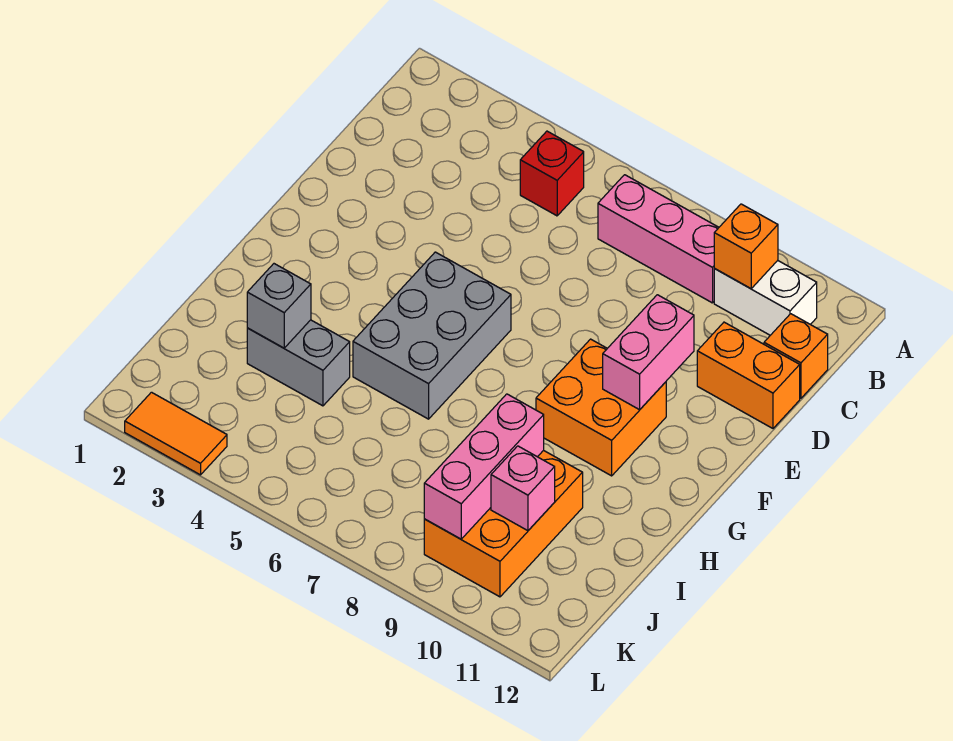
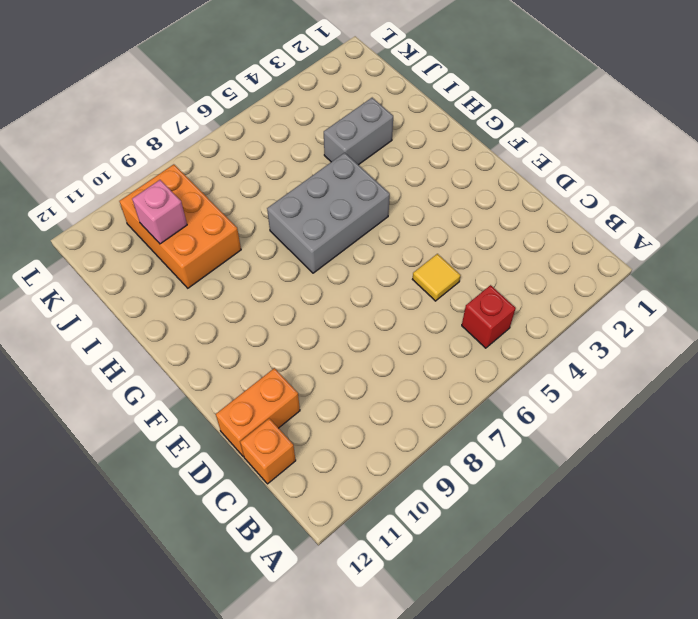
yellow 1x1 tile [412,254,461,301] -> none
grey 2x3 brick [267,153,390,273] -> grey 2x3 brick turned to [353,252,511,419]
none -> pink 1x3 brick [598,175,719,303]
none -> white 1x2 brick [714,261,817,335]
none -> orange 2x2 brick [536,339,666,476]

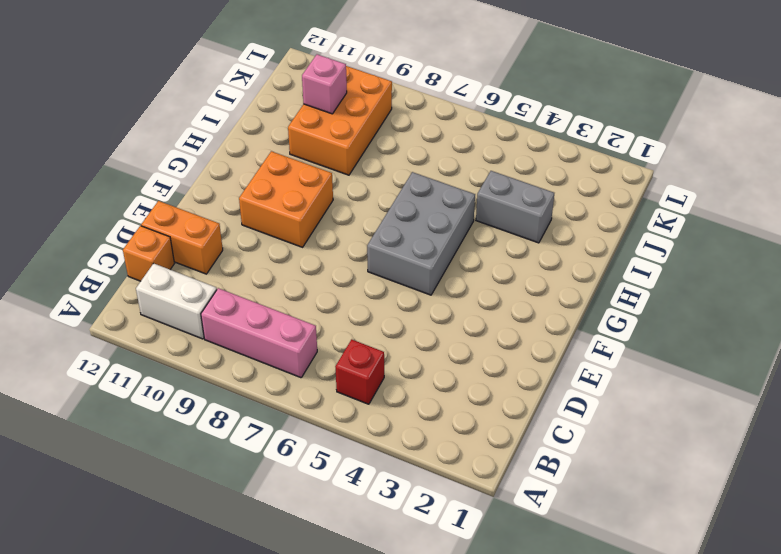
none -> orange 1x2 tile [125,392,227,475]
none -> orange 1x1 brick [714,204,778,289]
none -> pink 1x2 brick [603,295,694,410]

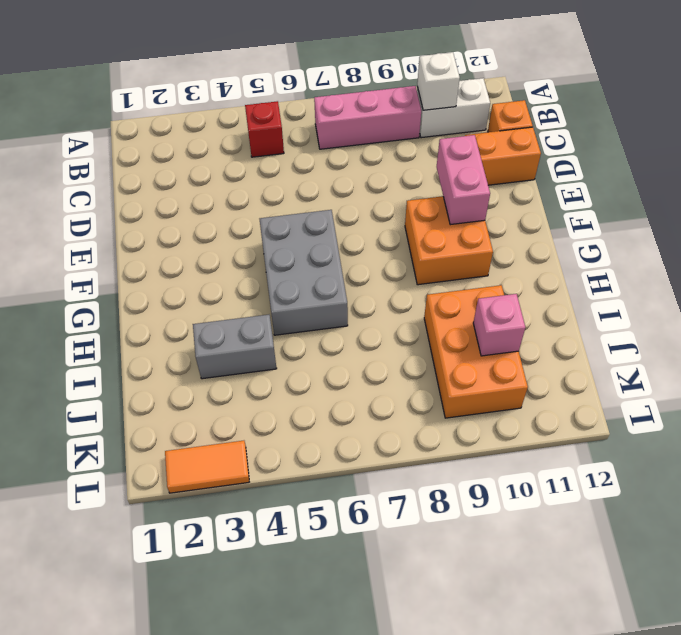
white 1x1 brick [417,52,460,110] -> orange 1x1 brick [714,204,778,289]
none -> grey 1x1 brick [247,264,311,348]
none -> pink 1x3 brick [424,394,544,539]

